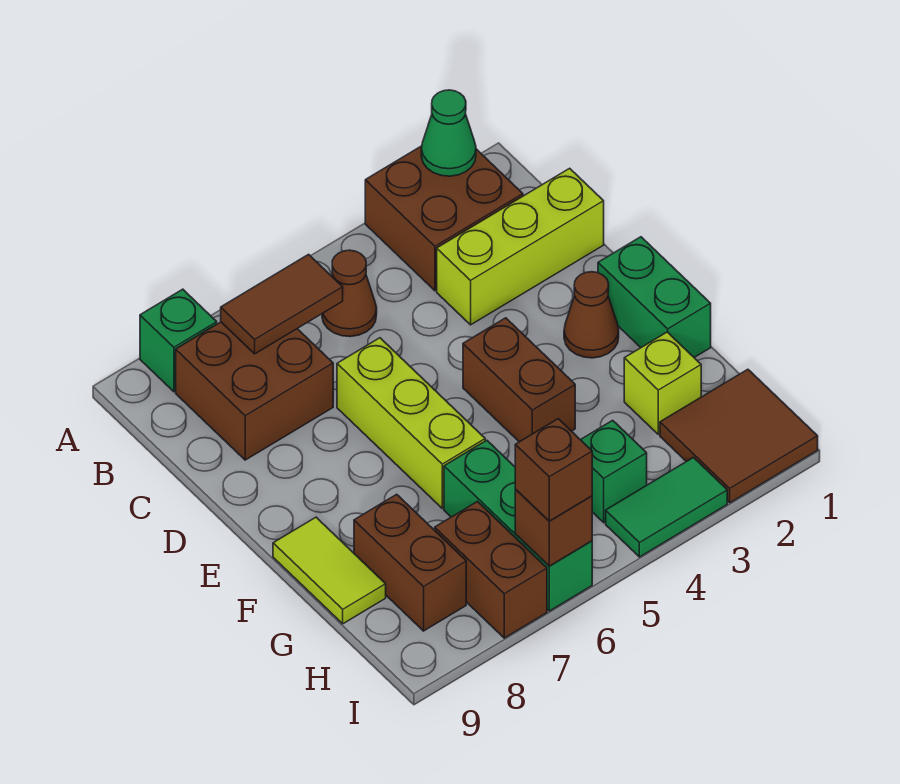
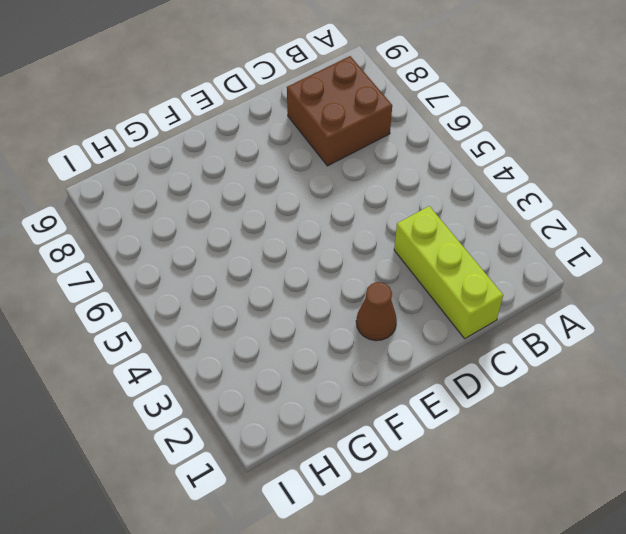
none -> brown 2x2 brick [365,146,523,291]
none -> green 1x1 brick [140,289,217,392]
none -> brown 1x1 cone [322,250,377,337]

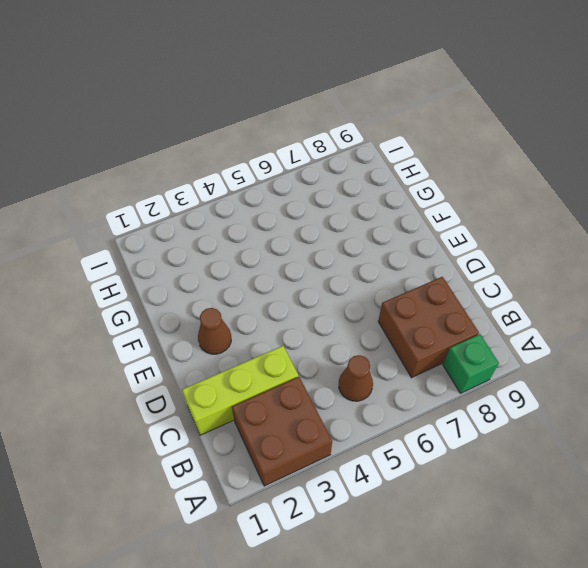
none -> lime 1x3 brick [337,338,485,508]
none -> green 1x2 brick [598,237,711,357]
none -> brown 1x2 brick [463,318,575,442]

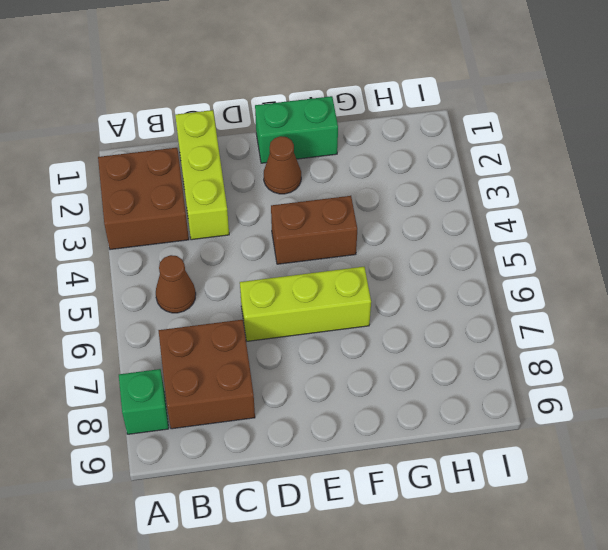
none -> lime 1x2 tile [273,517,386,624]
none -> lime 1x1 brick [624,332,701,434]
none -> green 1x3 brick [444,440,592,611]

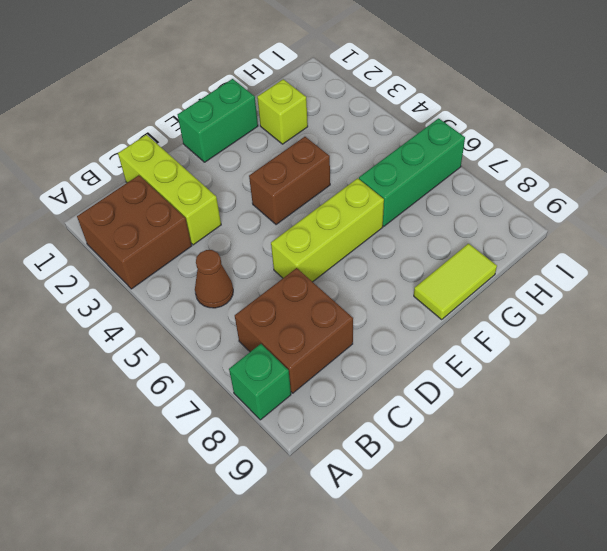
none -> brown 1x1 cone [564,272,619,358]
none -> brown 1x2 brick [354,494,466,631]
none -> brown 2x2 tile [660,369,818,503]

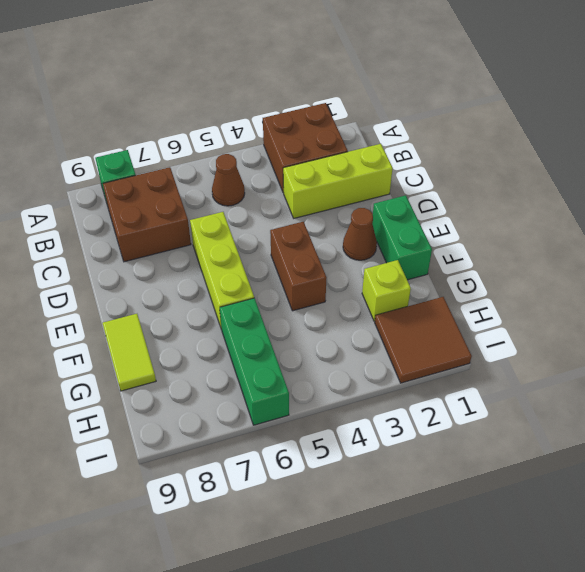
none -> brown 1x2 brick [354,494,466,631]
none -> green 1x1 brick [581,420,647,523]
none -> brown 1x2 brick [435,502,547,638]

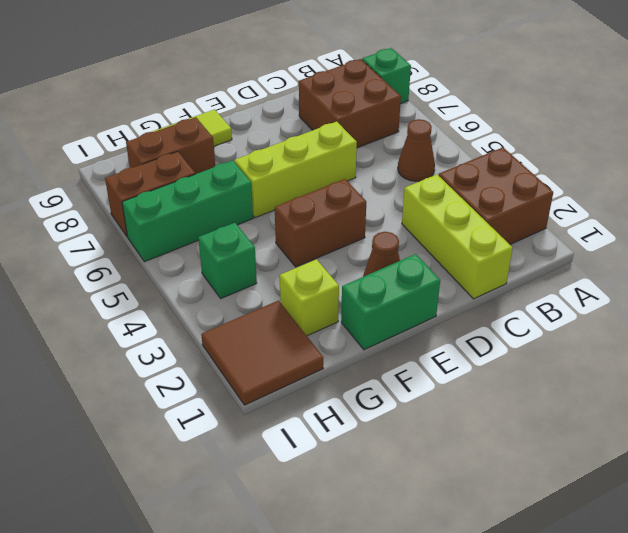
none -> green 1x2 tile [606,458,727,557]
none -> green 1x1 cone [421,90,476,176]
none -> brown 1x2 tile [221,254,343,354]

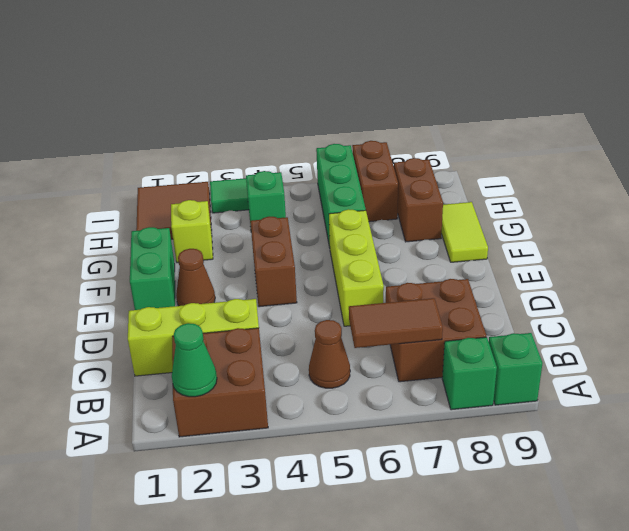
green 1x1 brick [489,333,543,405] -> none
none -> brown 1x1 brick [515,490,592,566]
none -> brown 1x1 brick [515,419,592,521]

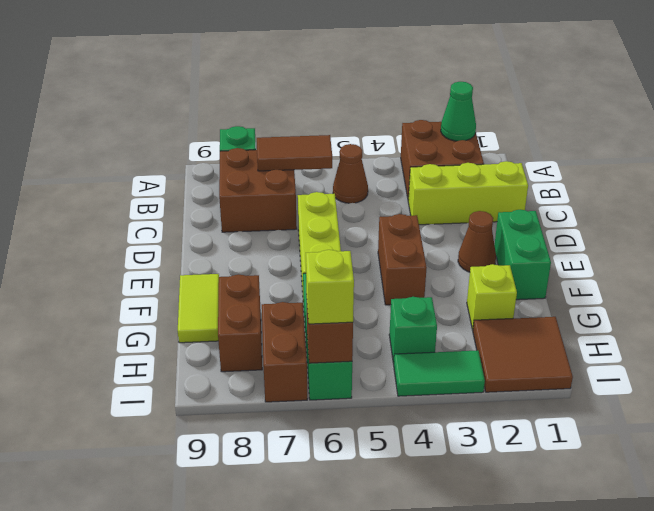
lime 1x1 brick [306,250,354,324] -> brown 1x1 brick [515,419,592,521]

